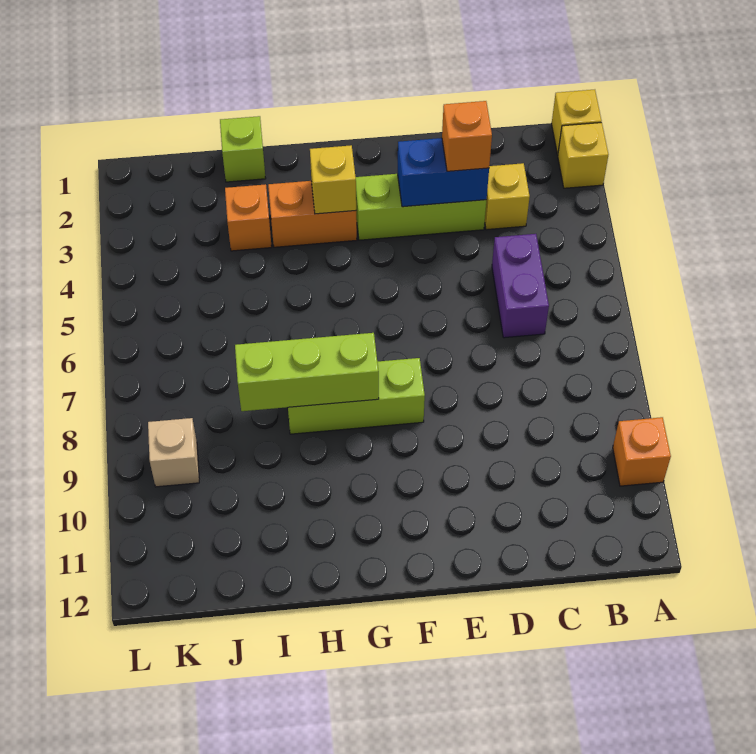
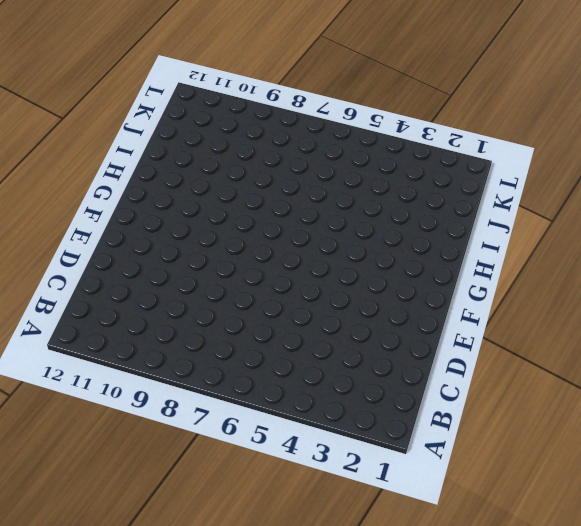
none -> yellow 1x1 brick [552,90,602,155]
none -> yellow 1x1 brick [558,123,608,188]
none -> orange 1x1 brick [613,417,671,486]

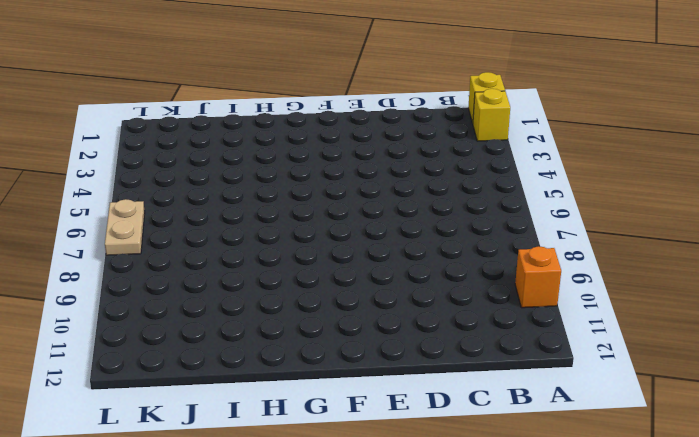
tan 1x2 plate [105,199,145,255] -> none
none -> yellow 1x1 brick [485,163,530,230]
none -> purple 1x2 brick [492,234,549,338]
none -> lime 1x3 brick [356,174,486,240]

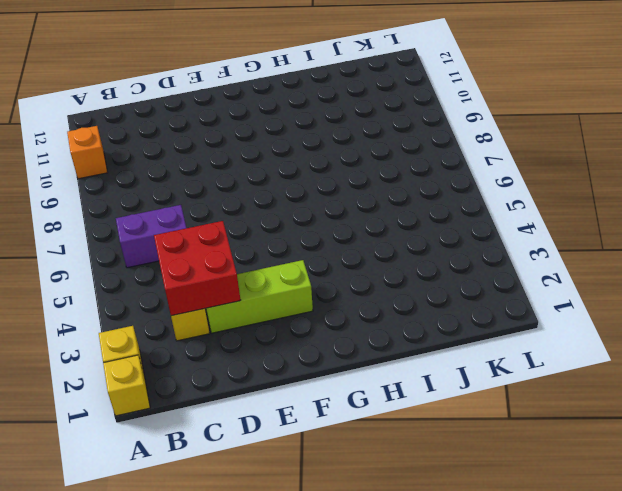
purple 1x2 brick [116,205,186,268] -> purple 1x2 brick turned to [492,234,549,338]
red 2x2 brick [154,221,240,316] -> blue 1x2 brick [397,138,489,207]
none -> lime 1x3 brick [288,358,425,434]
none -> orange 1x2 brick [268,181,357,247]
none -> lime 1x1 brick [220,116,266,182]

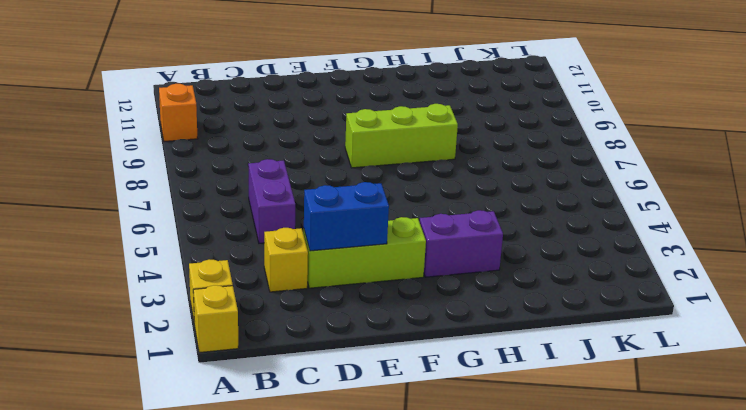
purple 1x2 brick [420,210,503,277] -> orange 1x2 brick [268,181,357,247]
none -> lime 1x1 brick [220,116,266,182]
none -> orange 1x1 brick [225,184,272,251]
none -> tan 1x1 brick [148,418,199,487]

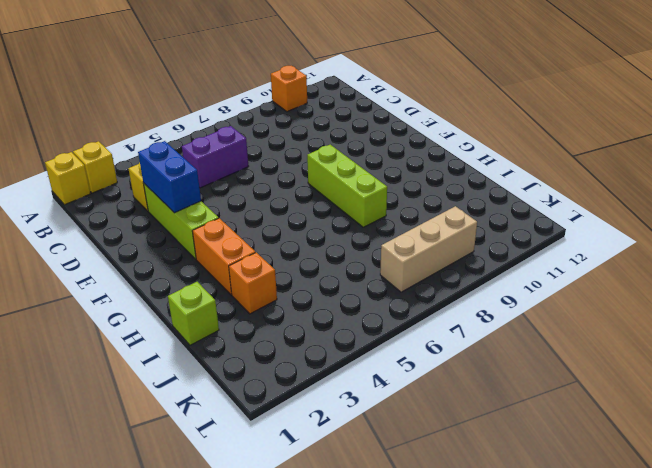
tan 1x3 brick [380,206,477,292] -> tan 1x1 brick [148,418,199,487]
none -> yellow 1x1 brick [310,145,356,214]
none -> lime 1x3 brick [235,333,379,411]
none -> orange 1x1 brick [442,101,492,171]

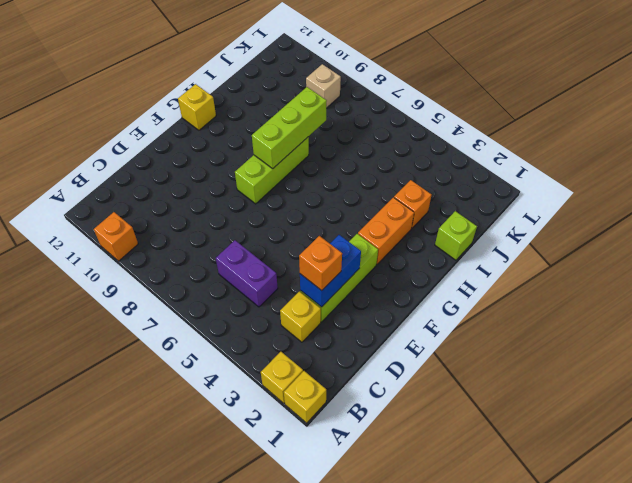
yellow 1x1 brick [178,84,216,130] -> yellow 1x1 brick moved to [310,145,356,214]

